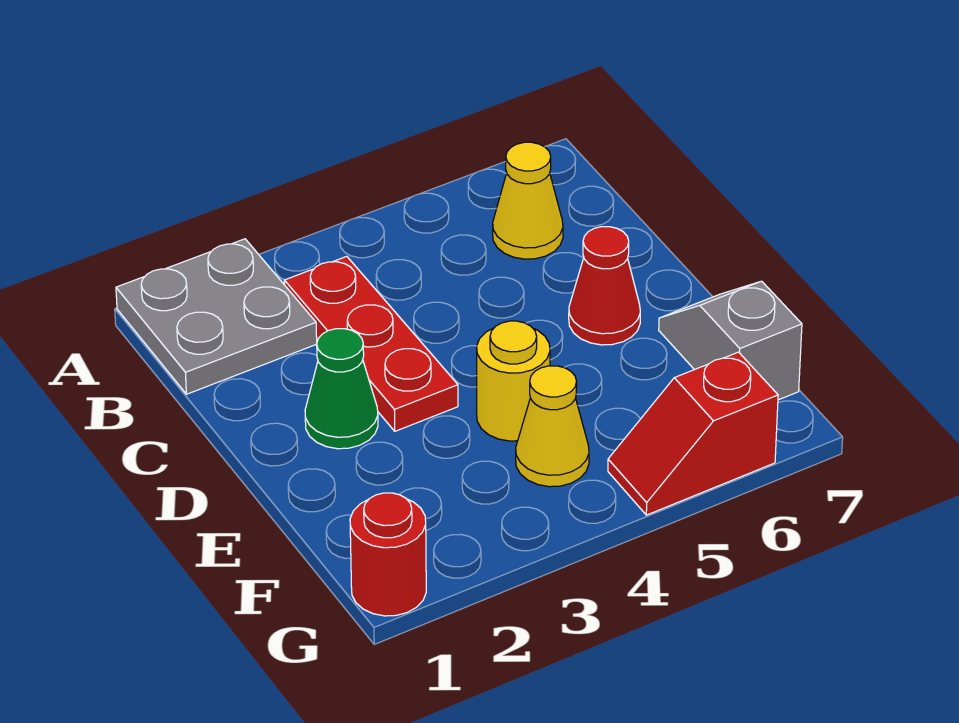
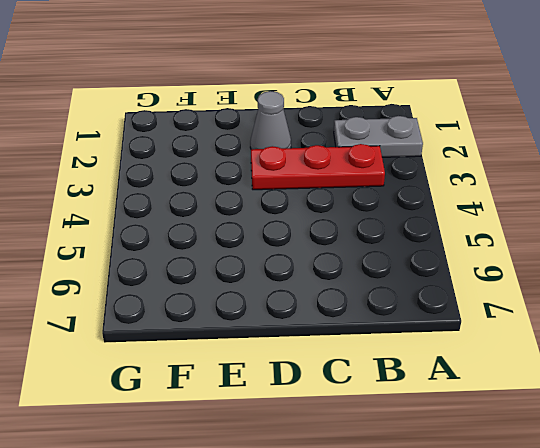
grey 1x2 plate [334,116,423,157] -> grey 2x2 plate [116,239,317,394]
grey 1x1 cone [250,91,291,149] -> green 1x1 cone [305,329,378,449]
none -> yellow 1x1 cone [493,142,563,259]
none -> red 1x1 cone [569,227,640,345]

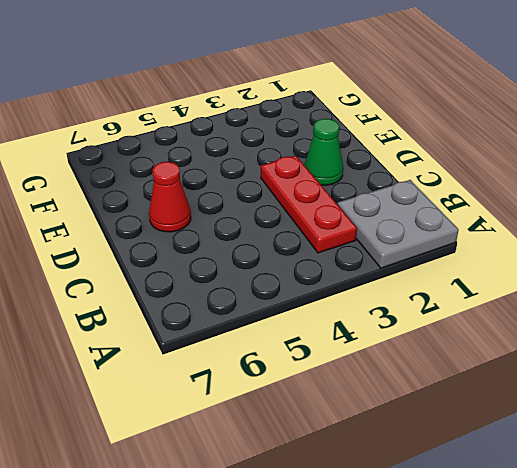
none -> yellow 1x1 cone [493,142,563,259]
none -> yellow 1x1 round brick [477,321,550,441]

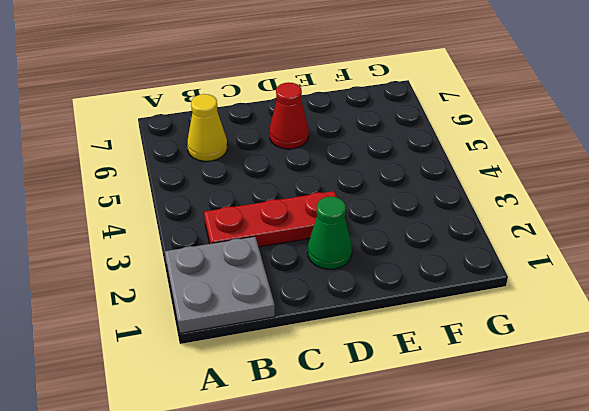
none -> yellow 1x1 round brick [477,321,550,441]
none -> grey 1x2 slope [659,281,802,400]

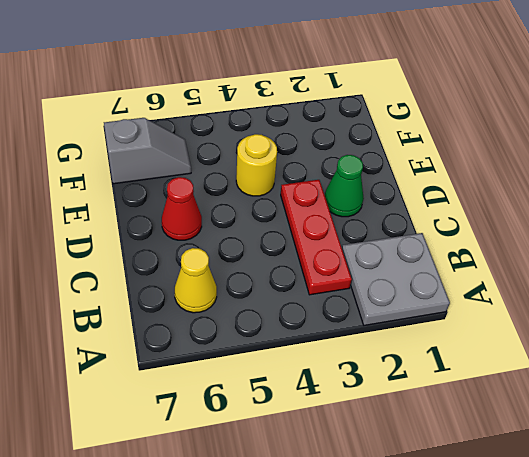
grey 1x2 slope [104,118,191,184] -> grey 1x2 slope turned to [659,281,802,400]
none -> yellow 1x1 cone [516,366,589,487]
none -> red 1x1 round brick [350,493,426,616]

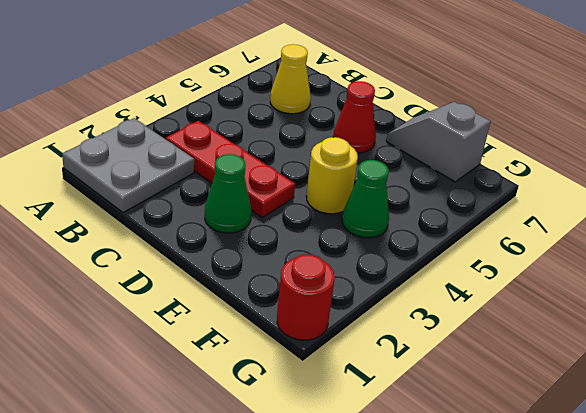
green 1x1 cone [342,160,389,238] -> yellow 1x1 cone [516,366,589,487]
none -> red 1x2 slope [608,352,778,515]

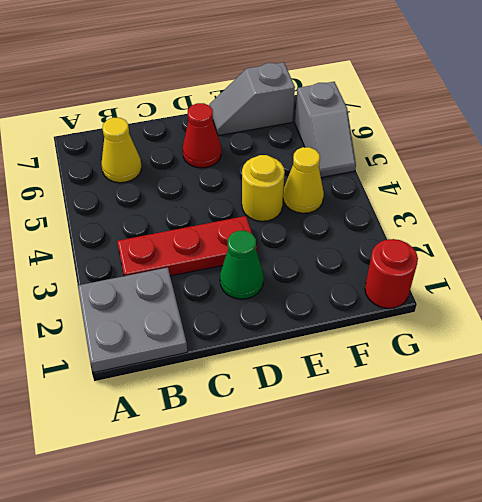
grey 1x2 slope [295,82,356,178] -> red 1x2 slope [608,352,778,515]

